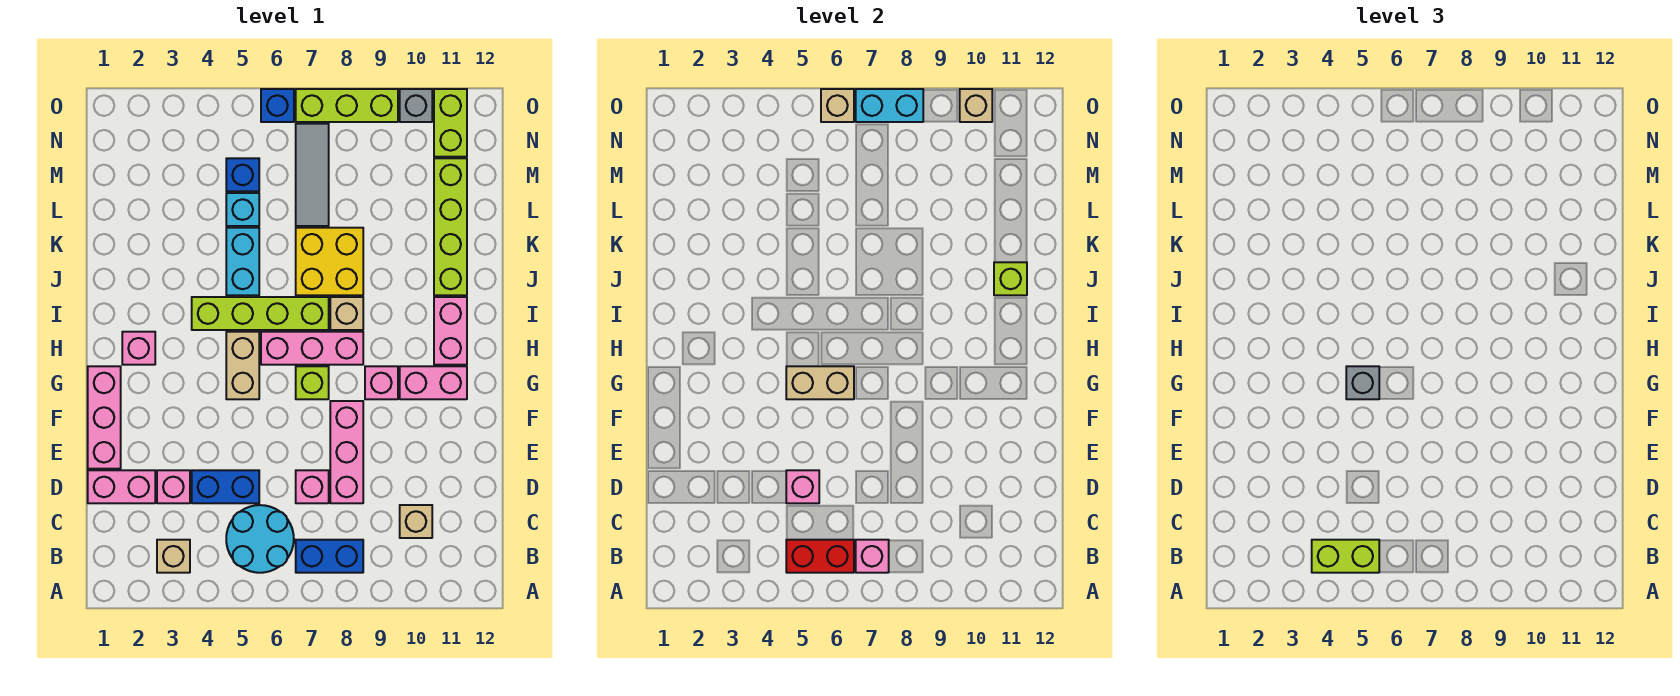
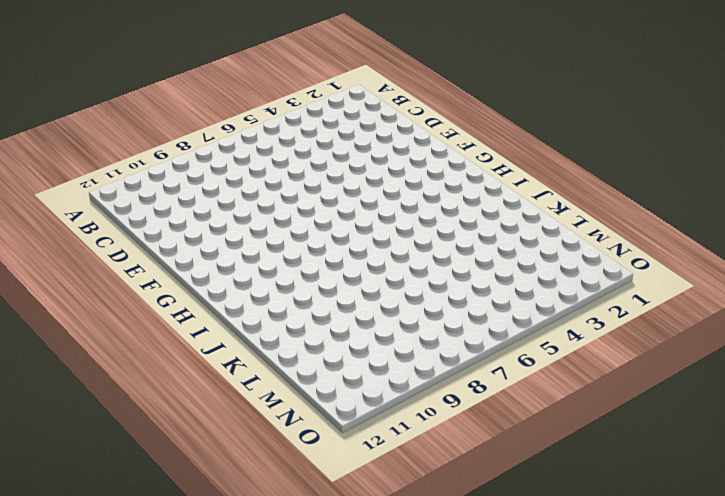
none -> tan 1x1 brick [157,540,190,573]
none -> cyan 2x2 round brick [226,505,294,573]
none -> blue 1x2 brick [296,540,363,573]
none -> tan 1x1 brick [400,505,432,538]

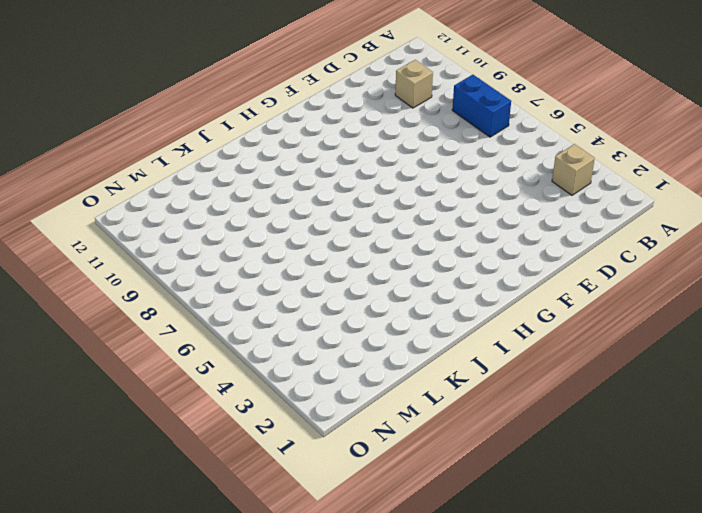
none -> cyan 2x2 round brick [226,505,294,573]
none -> pink 1x2 brick [88,470,155,503]
none -> pink 1x1 brick [157,470,190,503]
none -> blue 1x2 brick [192,470,259,503]

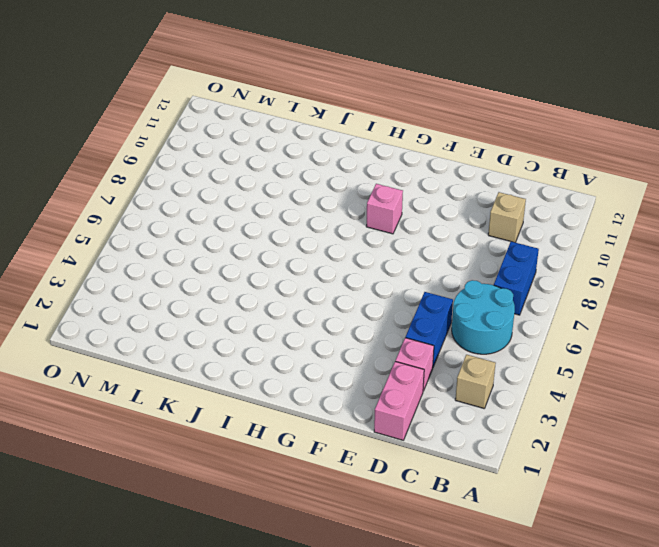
none -> pink 1x1 brick [296,470,329,503]
none -> pink 1x3 brick [330,401,363,503]
none -> pink 1x3 brick [88,366,121,469]
none -> tan 1x2 brick [226,332,259,399]

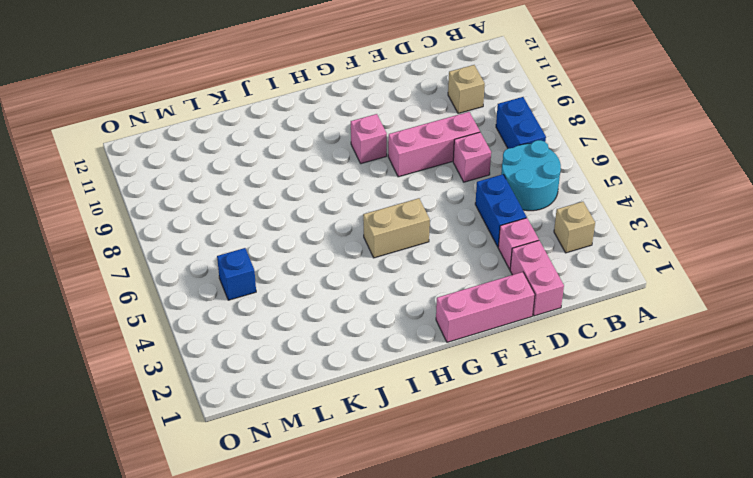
none -> lime 1x1 brick [296,366,329,399]
none -> pink 1x2 brick [400,366,467,399]
none -> pink 1x1 brick [122,332,155,365]
none -> pink 1x3 brick [261,332,363,365]

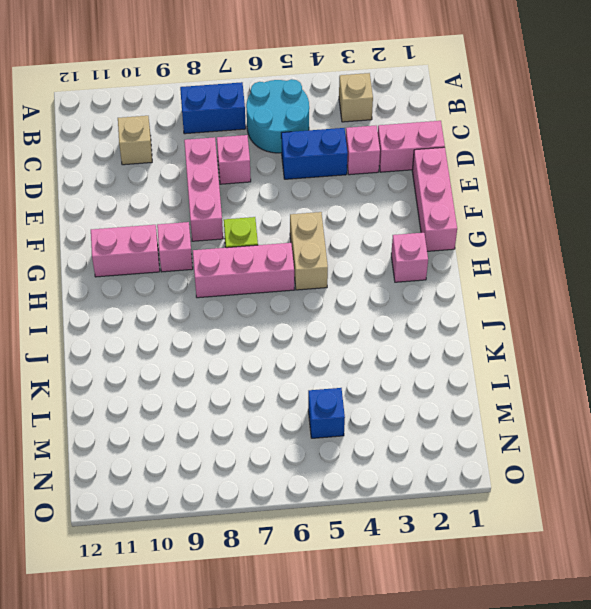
none -> pink 1x2 brick [434,297,467,365]
none -> lime 1x4 brick [192,297,329,330]
none -> tan 1x1 brick [330,297,363,330]
none -> cyan 1x2 brick [226,228,259,295]

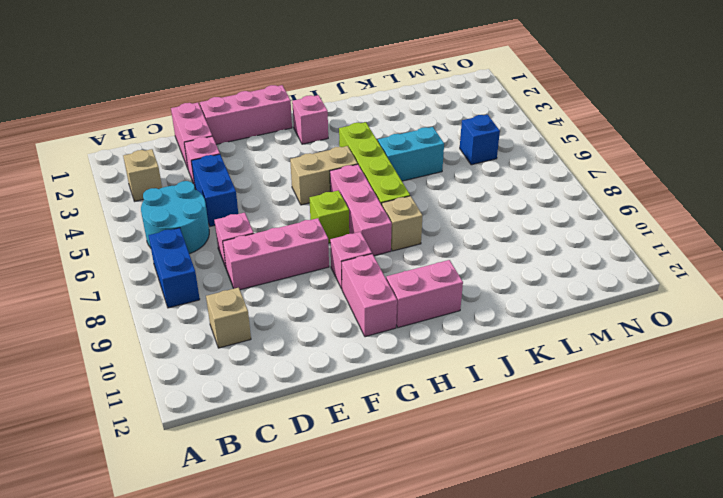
none -> yellow 2x2 brick [296,228,363,295]
none -> lime 1x4 brick [434,158,467,295]
none -> cyan 1x1 brick [226,193,259,226]
none -> grey 1x3 tile [296,124,329,226]

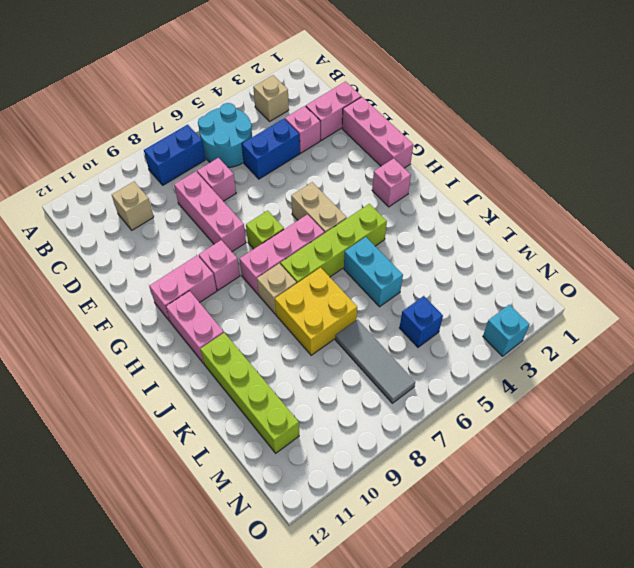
cyan 1x1 brick [483,305,530,356] -> cyan 1x1 brick moved to [226,193,259,226]
none -> lime 1x2 brick [434,89,467,157]
none -> blue 1x1 brick [261,89,294,122]
none -> lime 1x3 brick [296,89,398,122]
none -> grey 1x1 brick [400,89,432,122]

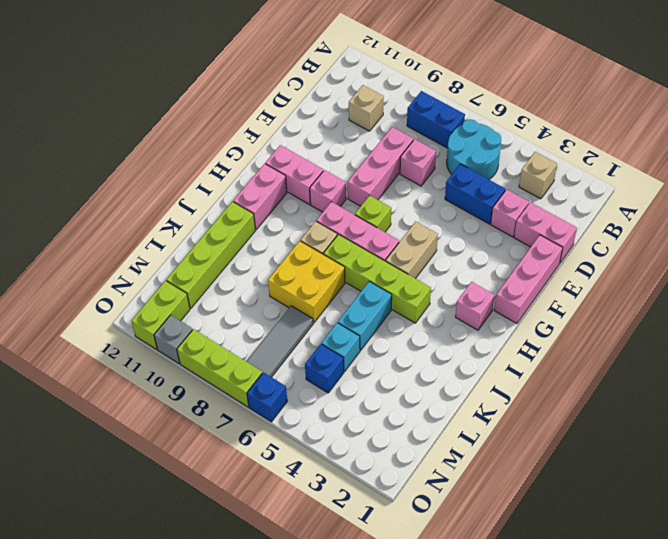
none -> red 1x2 brick [786,540,854,573]
none -> pink 1x1 brick [856,540,889,573]
none -> pink 1x1 brick [786,470,819,503]
none -> tan 1x2 brick [786,366,854,399]

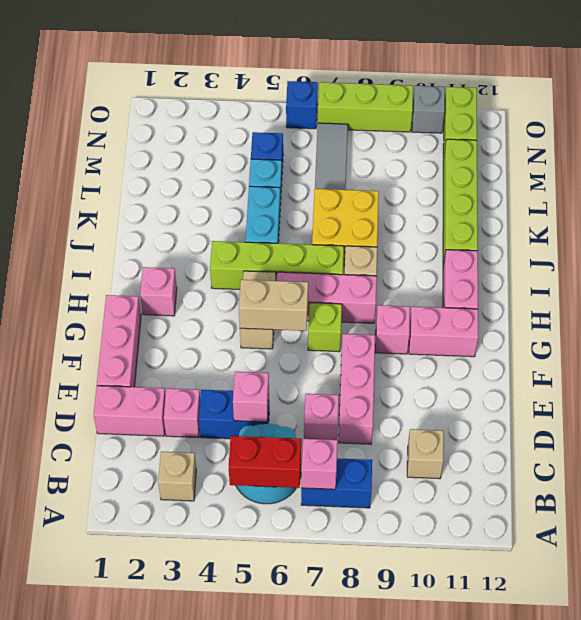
none -> lime 1x1 brick [994,262,1027,295]
none -> tan 1x1 brick [821,89,854,122]
none -> cyan 1x2 brick [856,89,923,122]
none -> tan 1x1 brick [960,89,992,122]

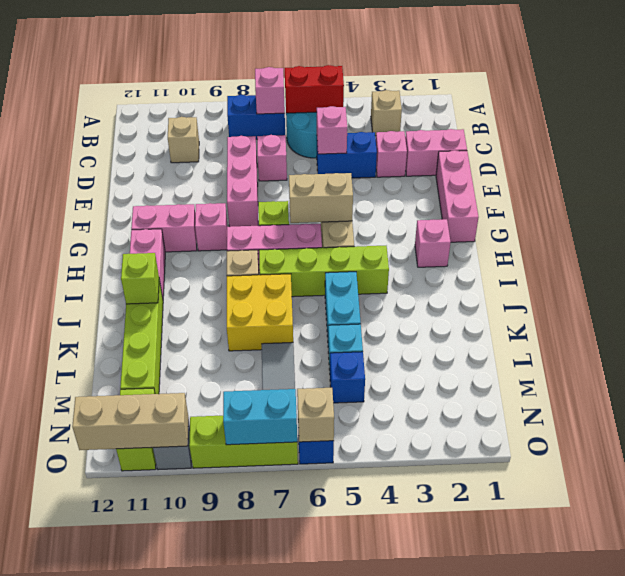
tan 1x3 brick [72,393,188,450] -> tan 1x1 brick [960,89,992,122]
none -> lime 1x2 brick [1312,540,1379,573]
none -> grey 1x1 brick [1346,366,1379,399]

